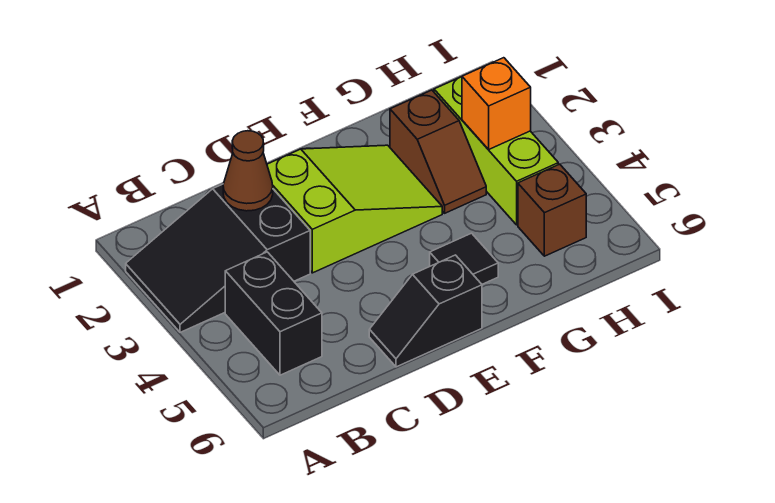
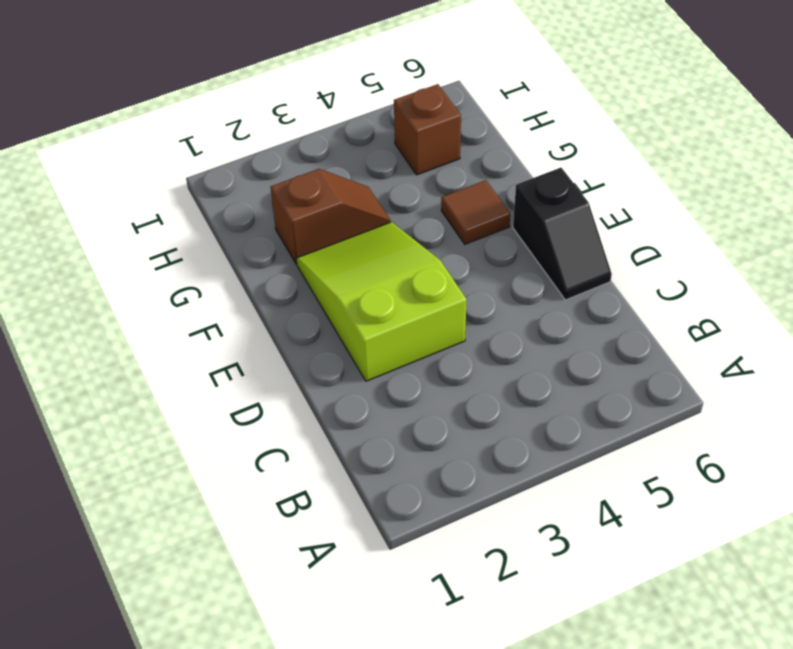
brown 1x1 tile [441,180,510,244] -> black 1x1 tile [430,233,498,284]
none -> black 2x3 slope [126,184,310,332]
none -> black 1x2 brick [225,252,322,375]

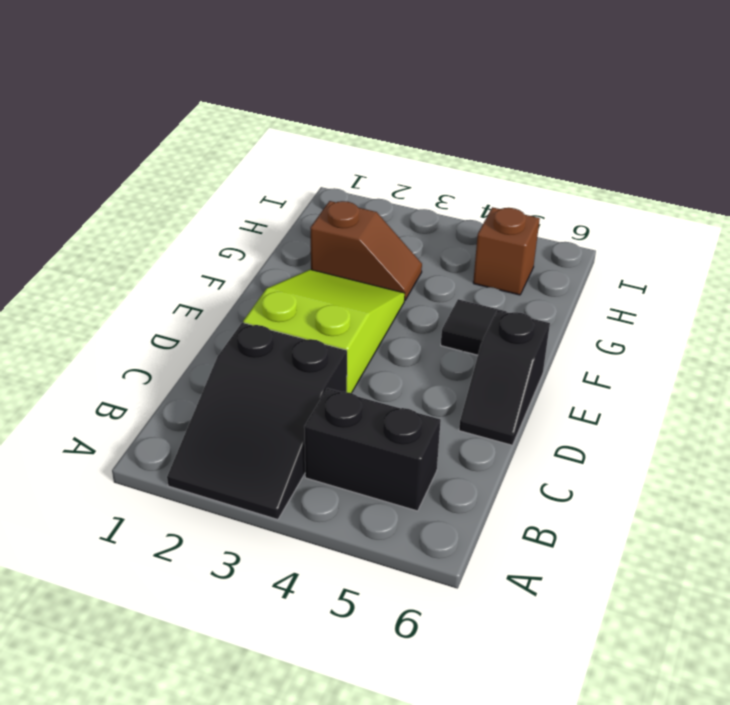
none -> lime 1x3 brick [434,77,558,225]
none -> brown 1x1 cone [223,131,273,211]

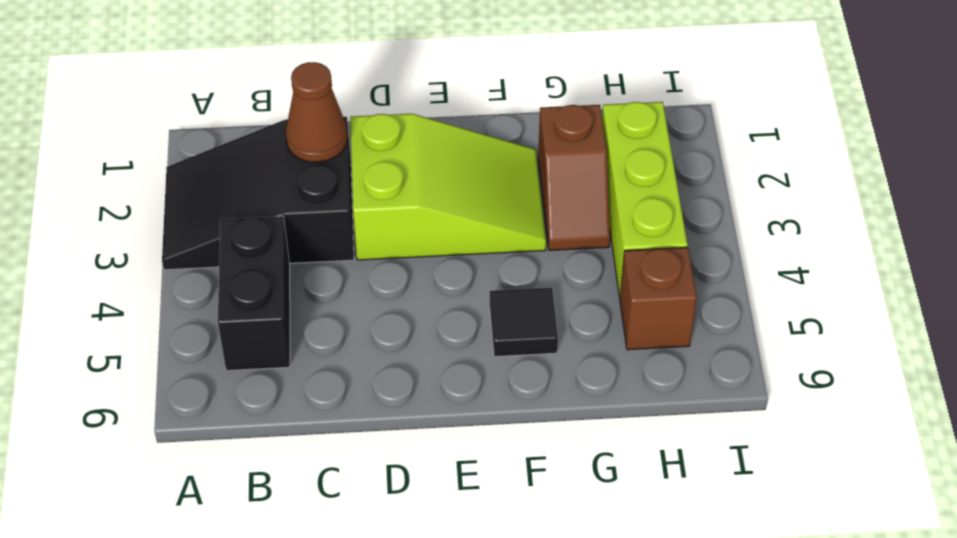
none -> black 1x2 slope [369,255,482,367]
none -> orange 1x1 brick [462,58,531,150]

